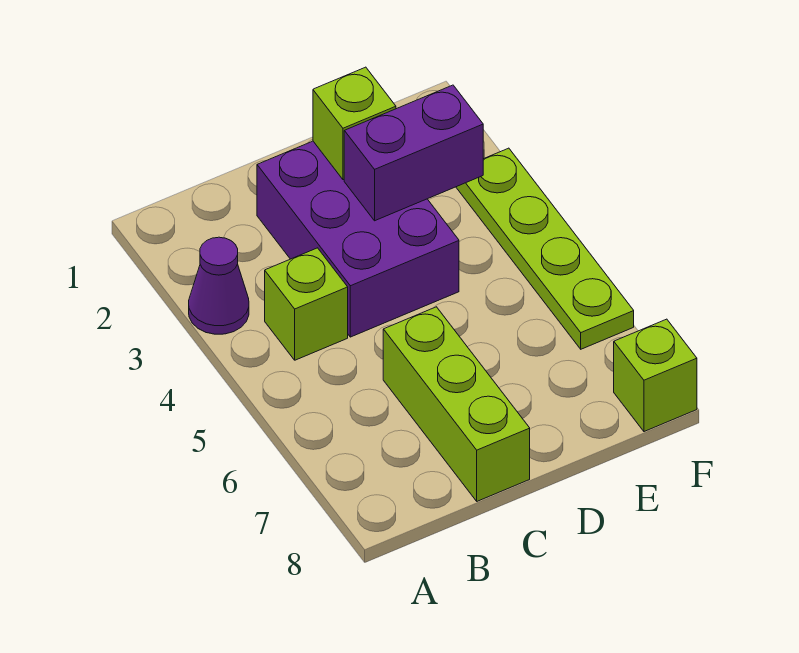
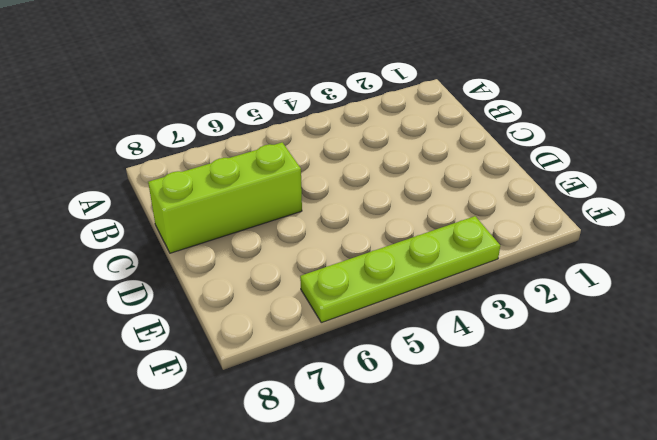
none -> purple 1x1 cone [189,237,249,334]
none -> lime 1x1 brick [265,248,348,360]

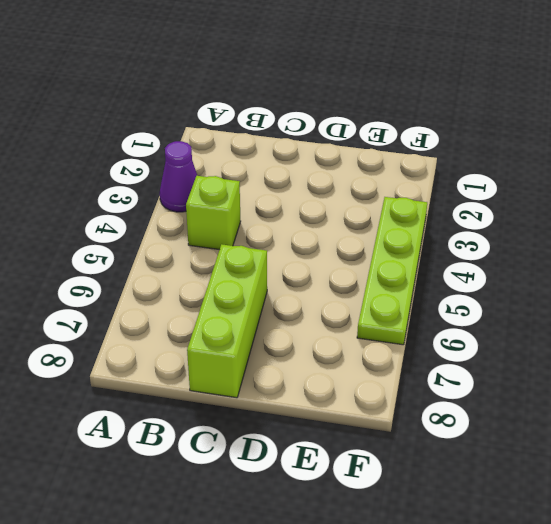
none -> purple 2x3 brick [257,141,459,337]
none -> lime 1x1 brick [614,319,697,432]

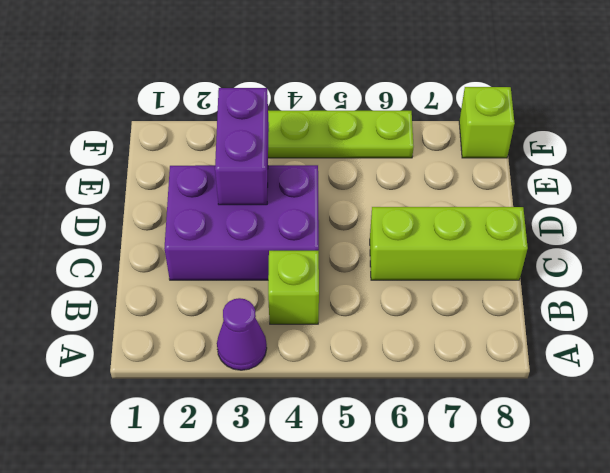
none -> lime 1x1 brick [313,67,396,180]

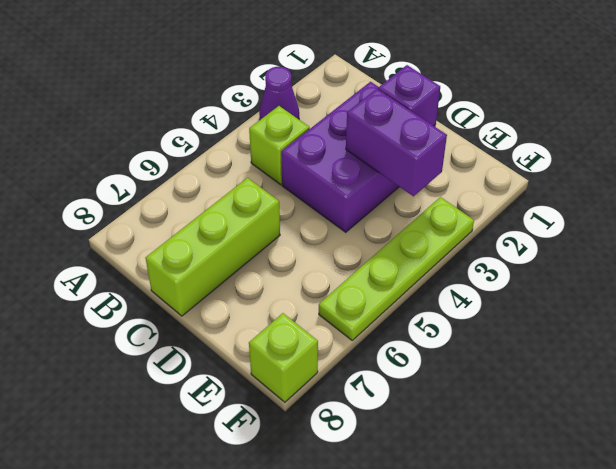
purple 1x1 brick [378,65,440,126] -> lime 1x1 brick [313,67,396,180]

